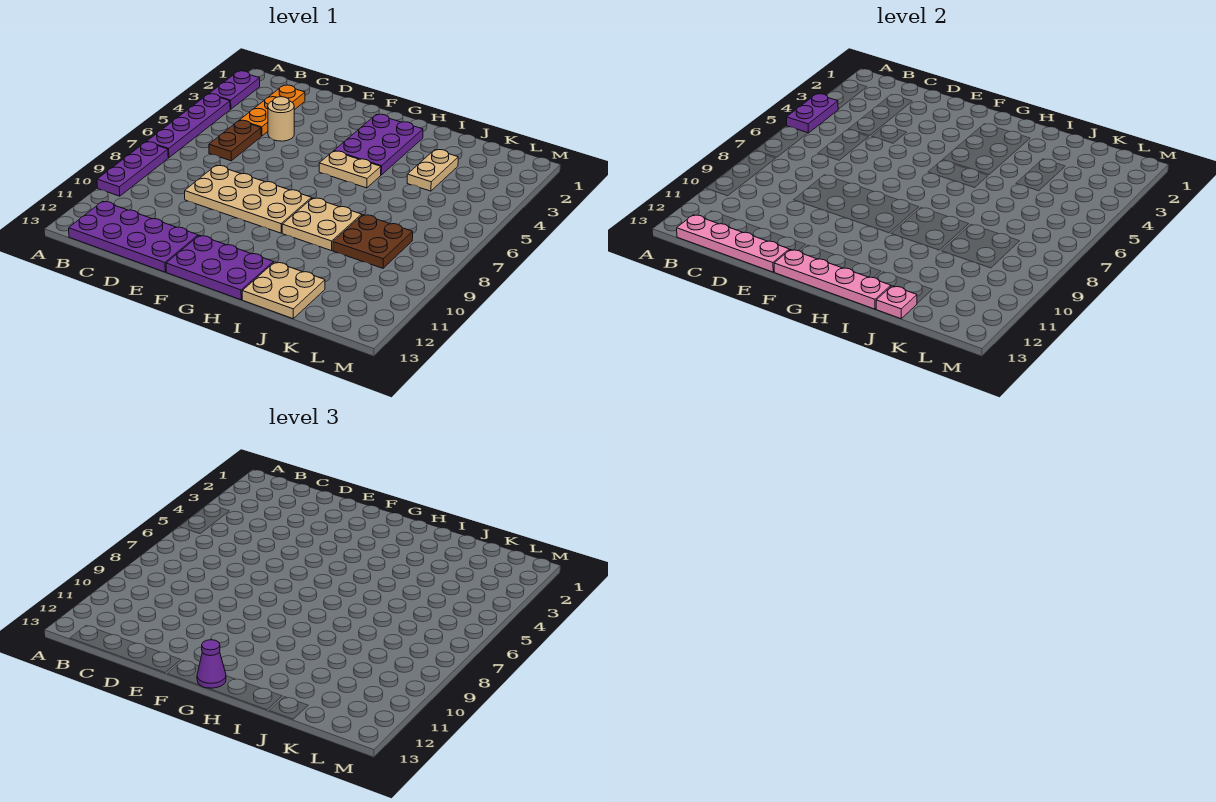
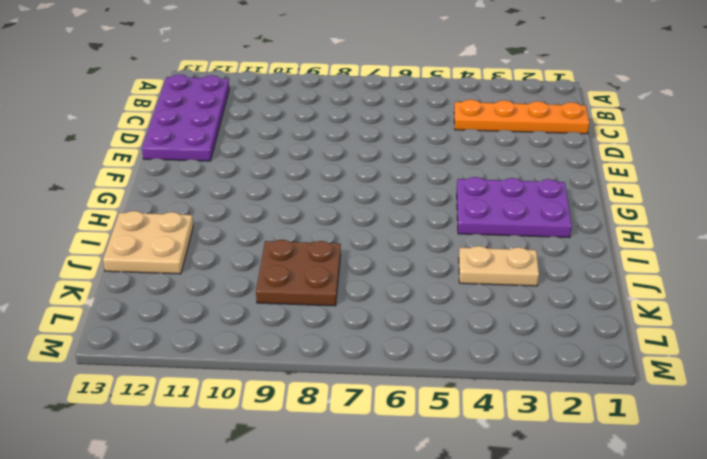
orange 1x4 plate [454,100,589,134] -> orange 1x3 plate [240,85,305,136]
none -> purple 1x2 plate [209,71,260,109]
none -> purple 1x4 plate [147,94,230,158]
none -> purple 1x3 plate [97,142,168,196]

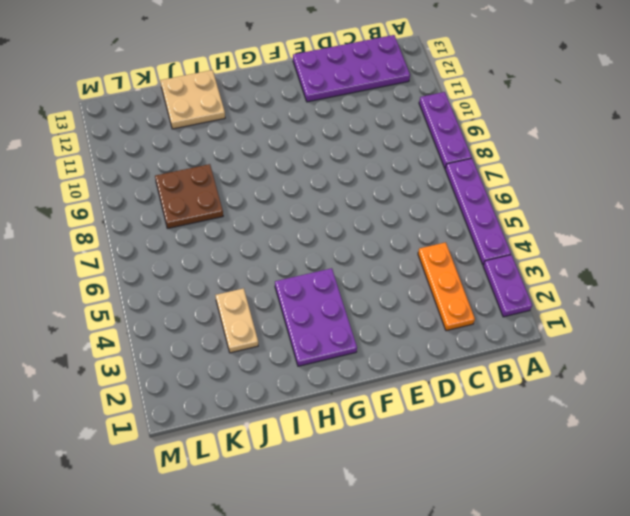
none -> brown 1x2 plate [209,120,261,161]
none -> tan 1x1 round brick [268,97,294,141]
none -> tan 2x4 plate [185,165,312,233]

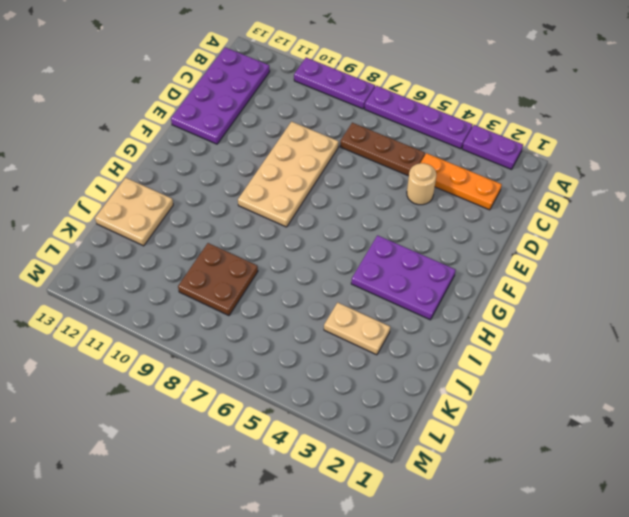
brown 1x3 plate [340,123,425,176] -> brown 1x2 plate [209,120,261,161]
none -> purple 2x3 plate [166,235,274,300]
none -> tan 1x2 plate [319,151,381,188]
none -> tan 2x2 plate [282,198,362,251]

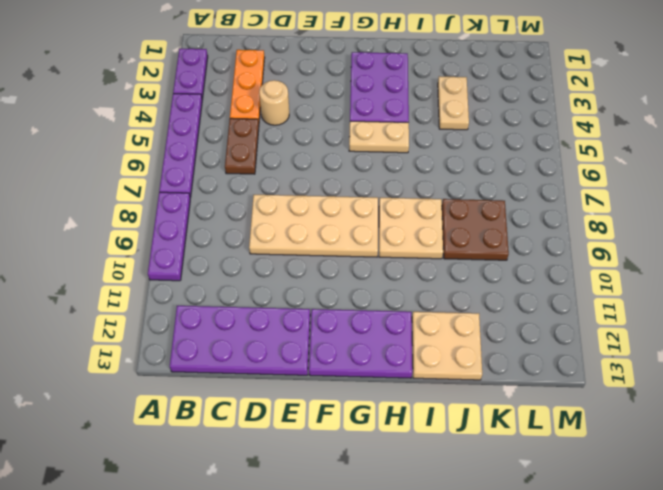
none -> purple 1x2 plate [786,94,838,133]
none -> pink 1x4 plate [677,215,789,272]
none -> pink 1x4 plate [774,250,891,309]

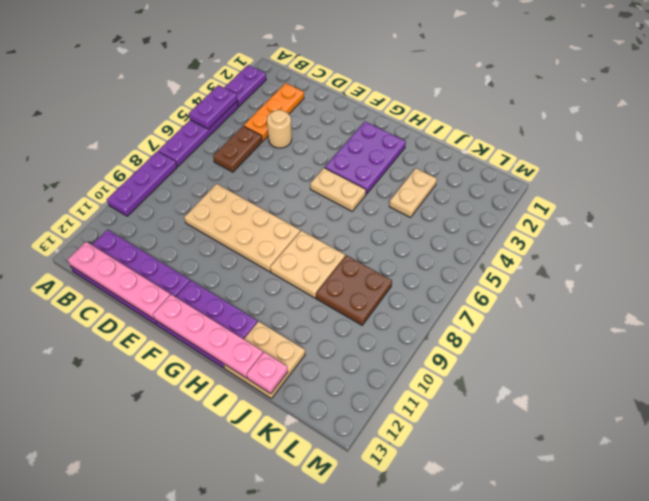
none -> purple 1x1 cone [197,640,226,688]

